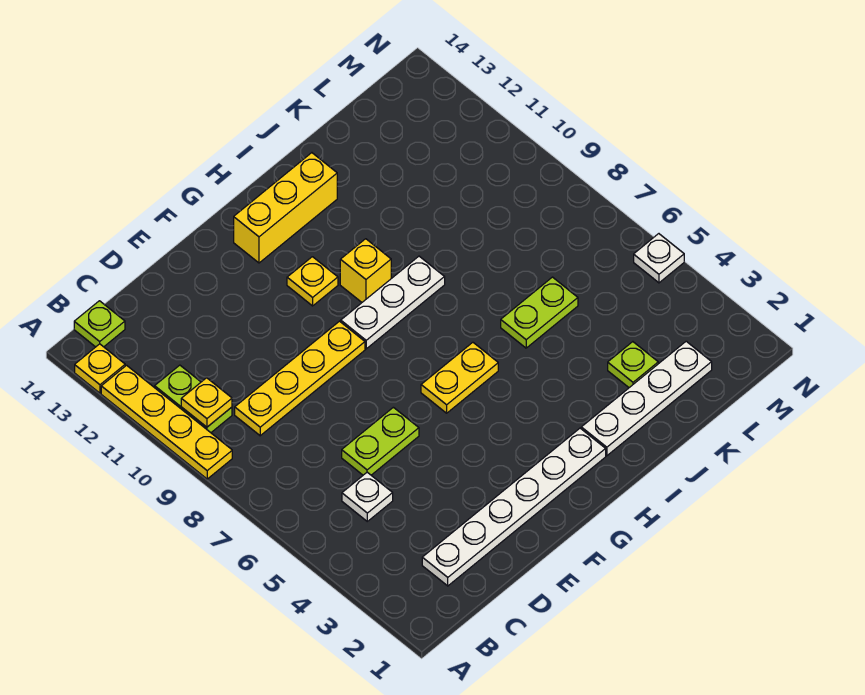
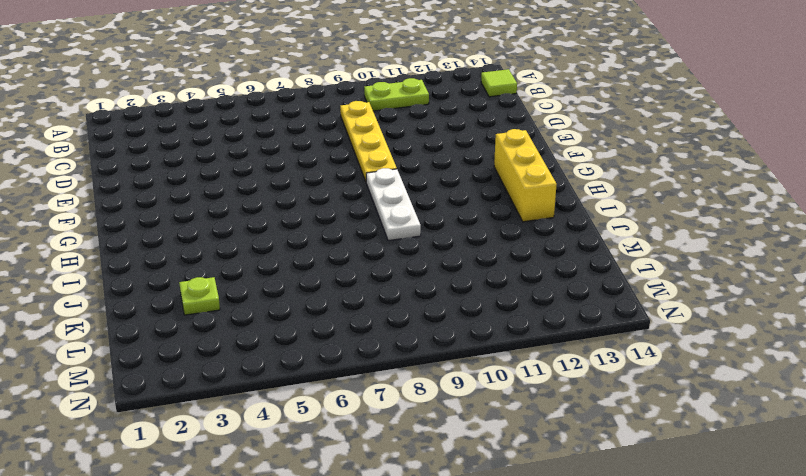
lime 1x1 tile [481,69,517,97] -> lime 1x1 plate [74,301,125,347]
none -> yellow 1x4 plate [101,365,232,479]
none -> yellow 1x1 plate [75,344,125,393]
none -> white 1x6 plate [422,428,606,586]

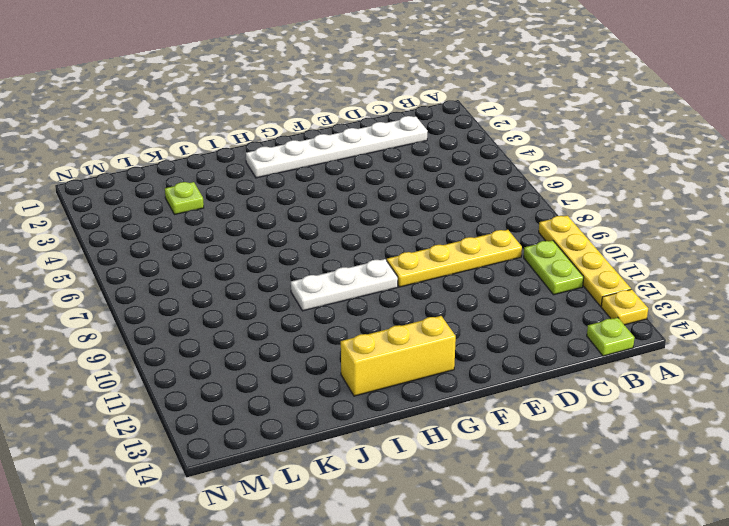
none -> white 1x1 plate [342,472,393,521]
none -> lime 1x2 plate [342,407,419,475]
none -> yellow 1x2 plate [421,342,498,413]

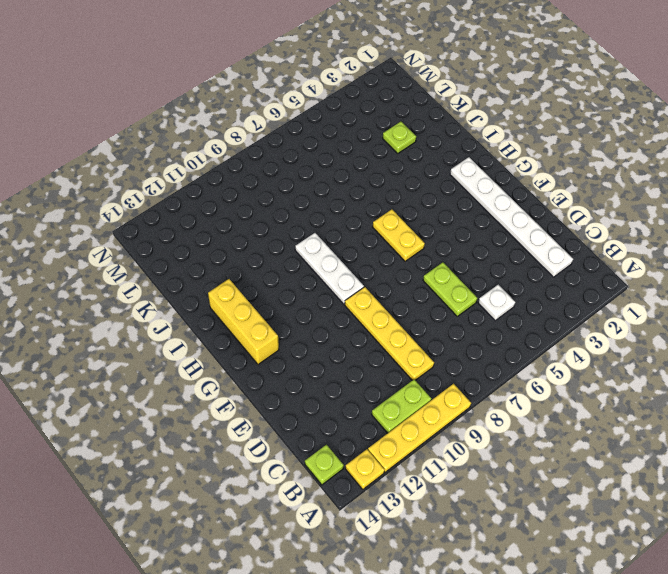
none -> yellow 1x1 plate [287,257,338,306]
none -> yellow 1x1 brick [340,239,391,302]
none -> white 1x4 plate [581,341,712,456]

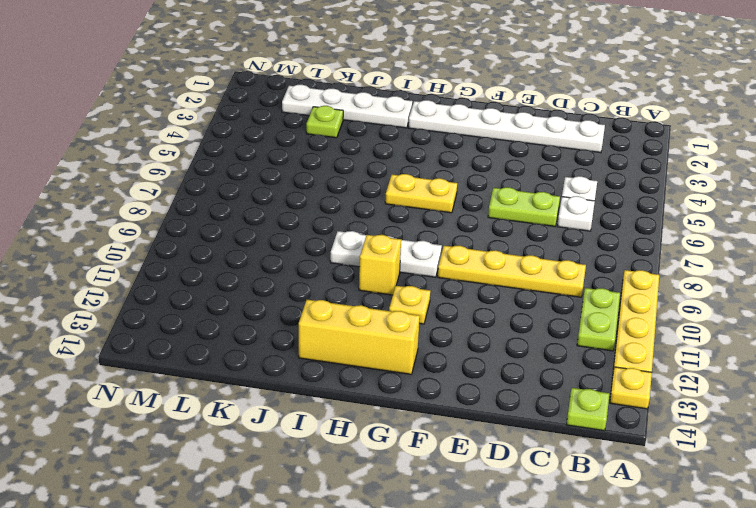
white 1x1 plate [557,196,595,231] -> white 1x1 plate moved to [634,234,684,283]
none -> lime 1x2 plate [501,277,578,348]
none -> yellow 1x1 plate [181,378,232,427]

